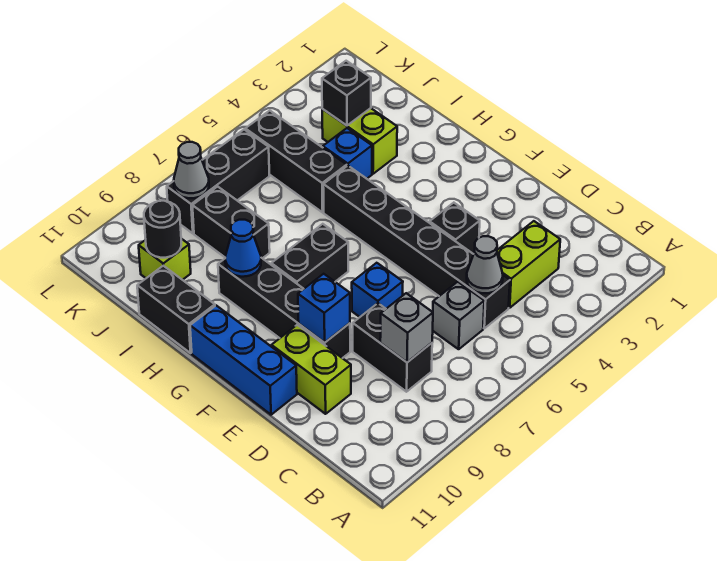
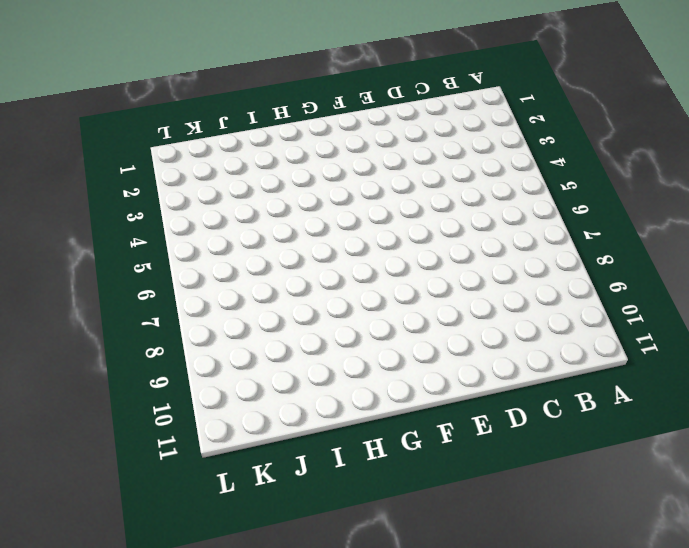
none -> lime 1x2 brick [497,221,560,308]
none -> black 1x6 brick [323,166,510,328]
none -> grey 1x1 brick [433,282,484,349]

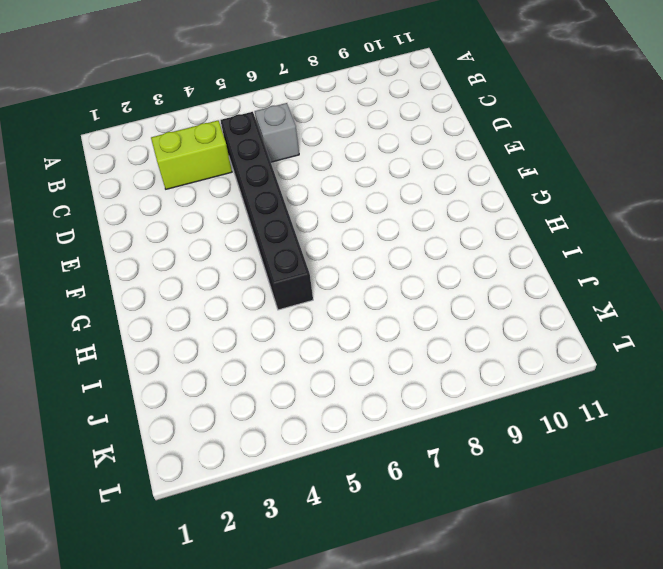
none -> black 1x2 brick [353,303,432,392]
none -> lime 1x2 brick [272,325,351,414]
none -> black 1x1 brick [430,203,480,254]

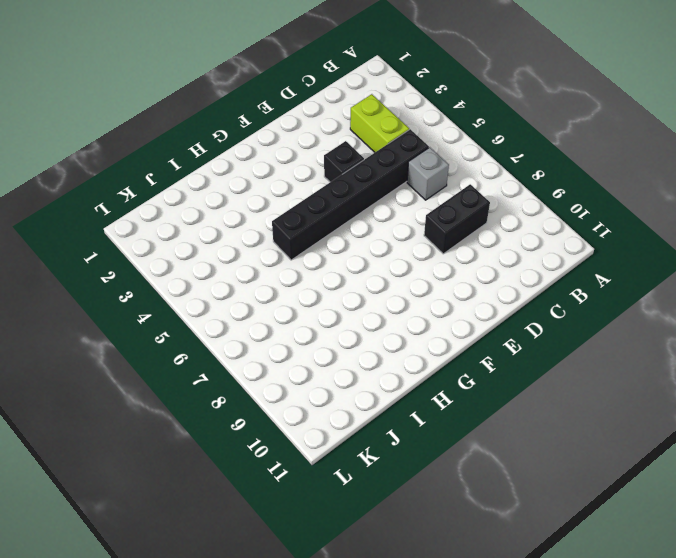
none -> lime 1x2 brick [272,325,351,414]
none -> blue 1x1 brick [352,263,403,317]
none -> black 1x4 brick [218,258,350,358]

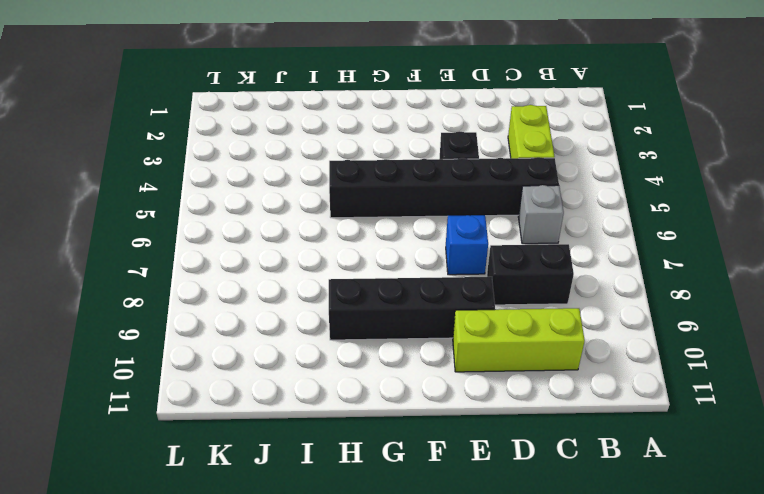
lime 1x3 brick [453,308,585,372] -> lime 1x2 brick [272,325,351,414]
none -> blue 1x3 brick [190,306,297,415]
none -> black 1x2 brick [271,224,348,289]
none -> black 1x2 brick [137,266,215,353]

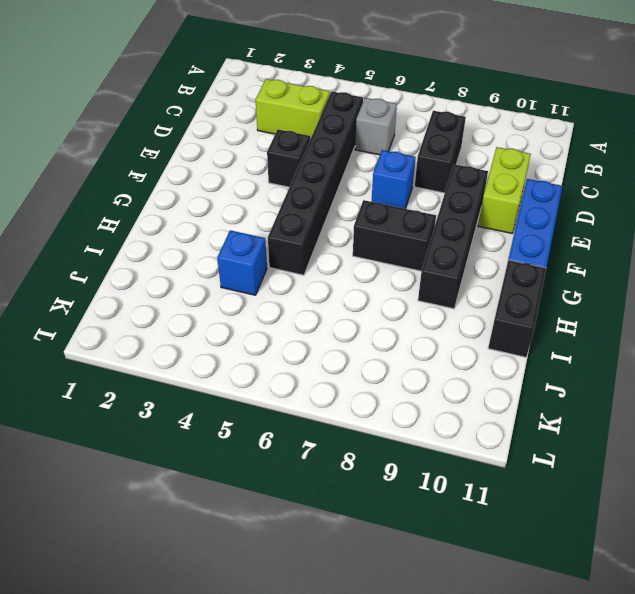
none -> lime 1x2 brick [322,108,397,174]
none -> black 1x3 brick [245,111,347,212]
none -> black 1x2 brick [192,186,270,258]

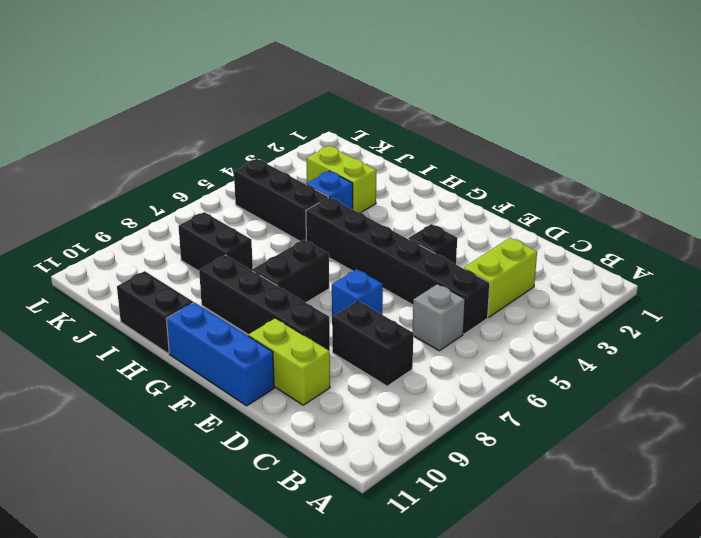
none -> lime 1x1 brick [139,239,191,280]
none -> black 1x3 brick [167,130,269,233]
none -> grey 1x1 cone [467,236,503,293]

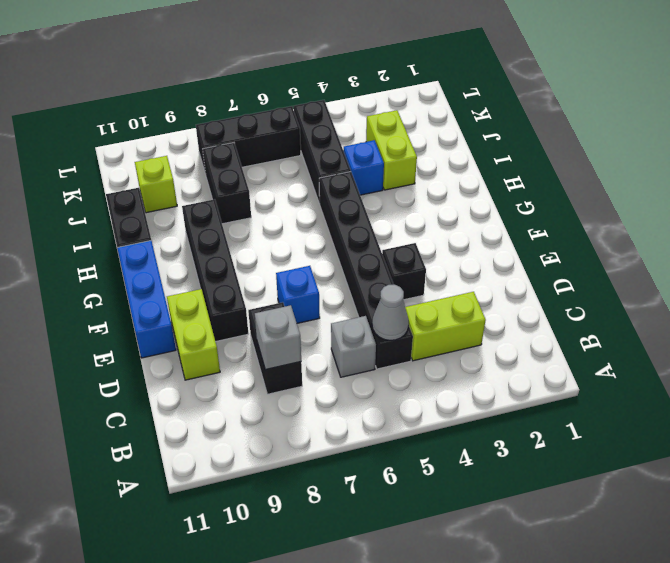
none -> black 1x2 brick [271,224,348,289]
none -> blue 1x1 brick [298,274,350,343]
none -> blue 1x1 cone [225,220,261,277]

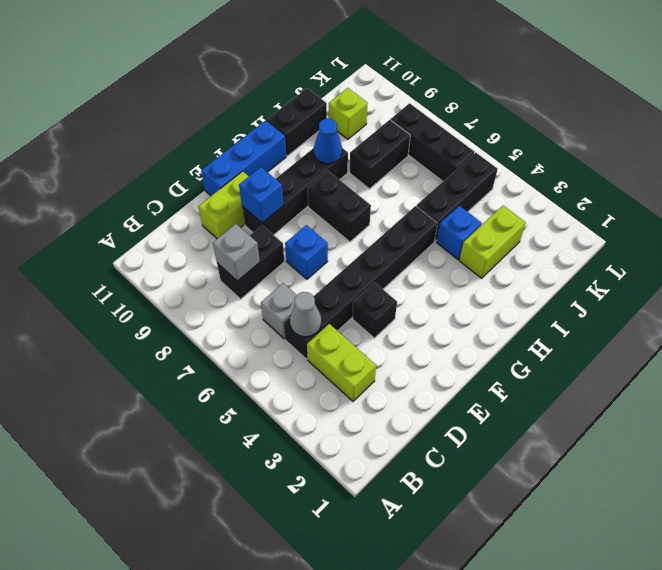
none -> black 1x1 brick [322,61,371,126]
none -> black 1x1 round brick [144,201,181,258]
none -> grey 1x1 cone [174,142,209,198]

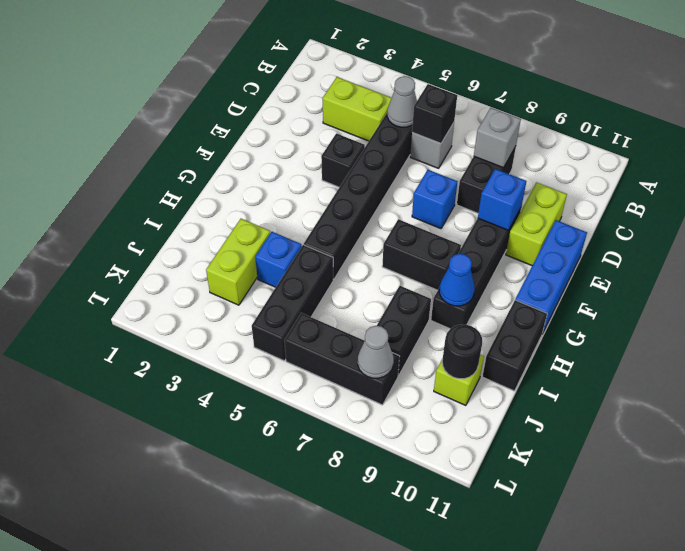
black 1x1 brick [412,84,457,143] -> black 1x1 brick moved to [322,61,371,126]

